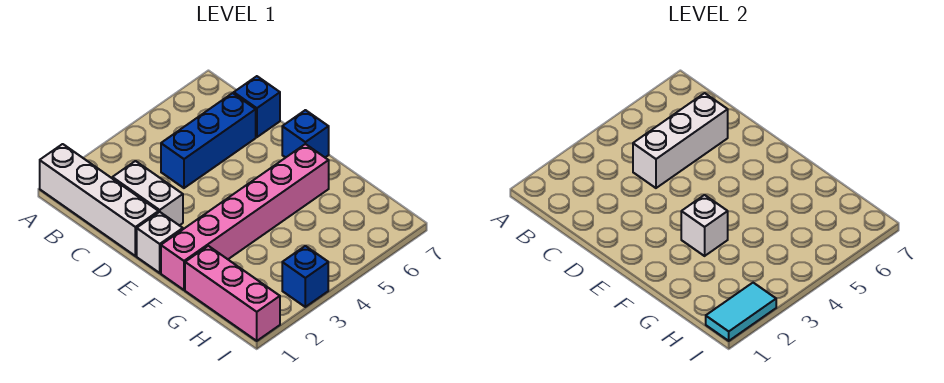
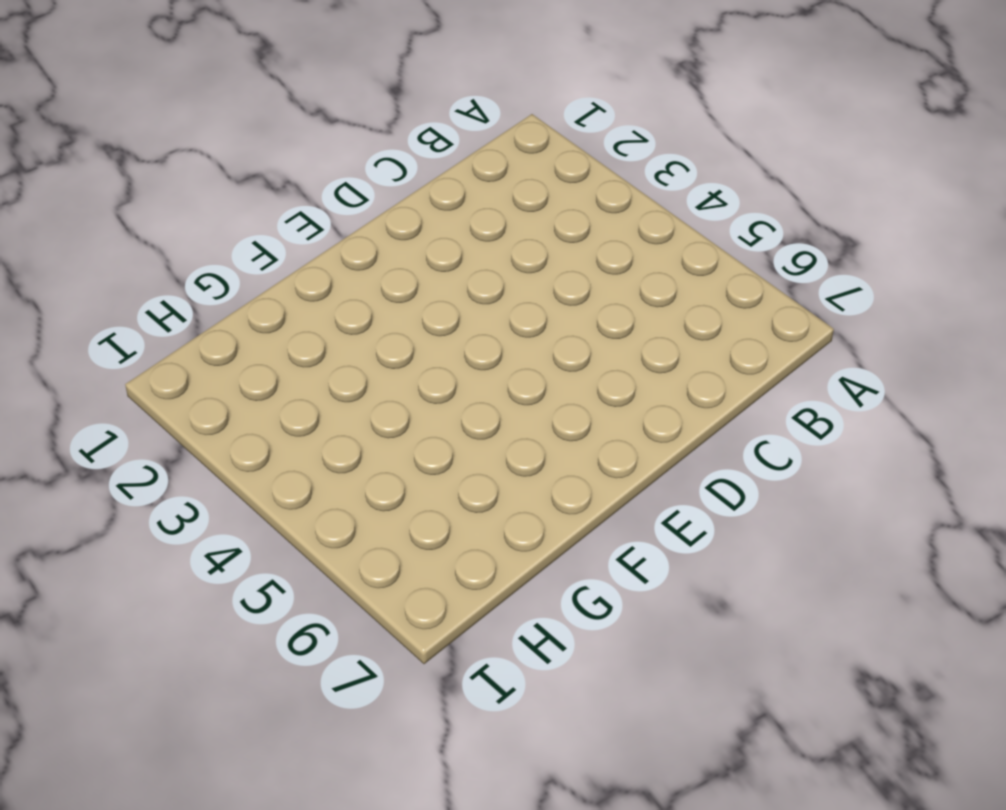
none -> white 1x4 brick [40,144,159,256]
none -> white 1x2 brick [112,161,183,225]
none -> blue 1x3 brick [161,93,256,188]

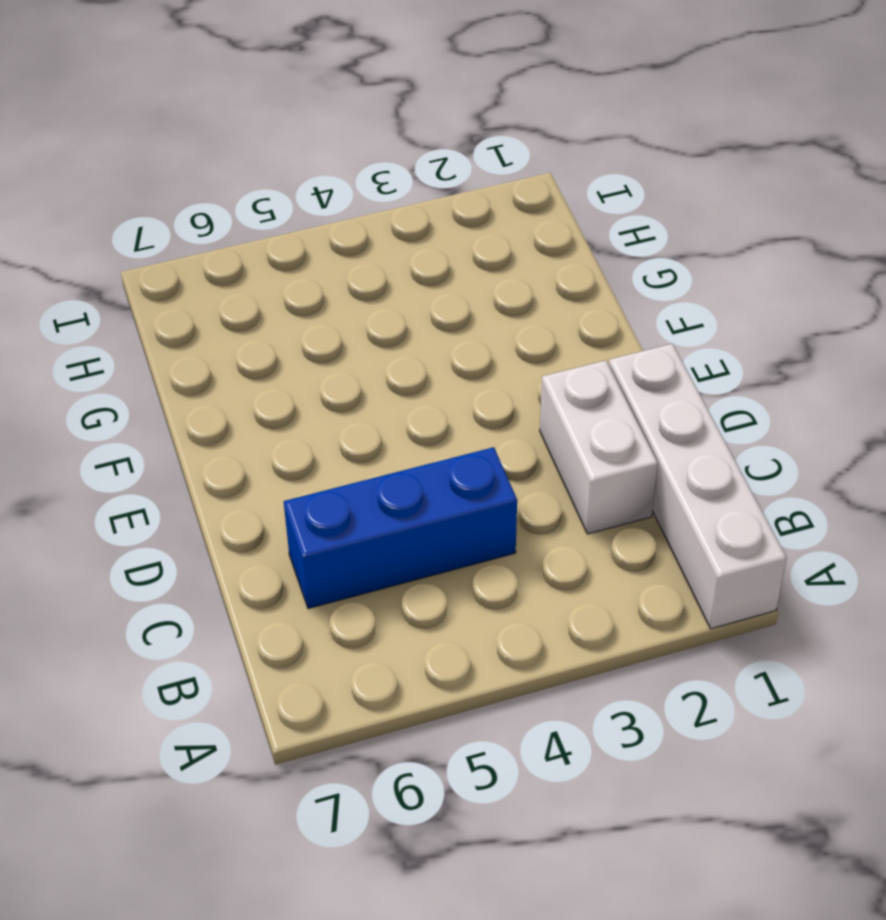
none -> blue 1x1 brick [234,76,280,137]
none -> white 1x1 brick [137,212,183,273]
none -> blue 1x1 brick [282,110,329,158]

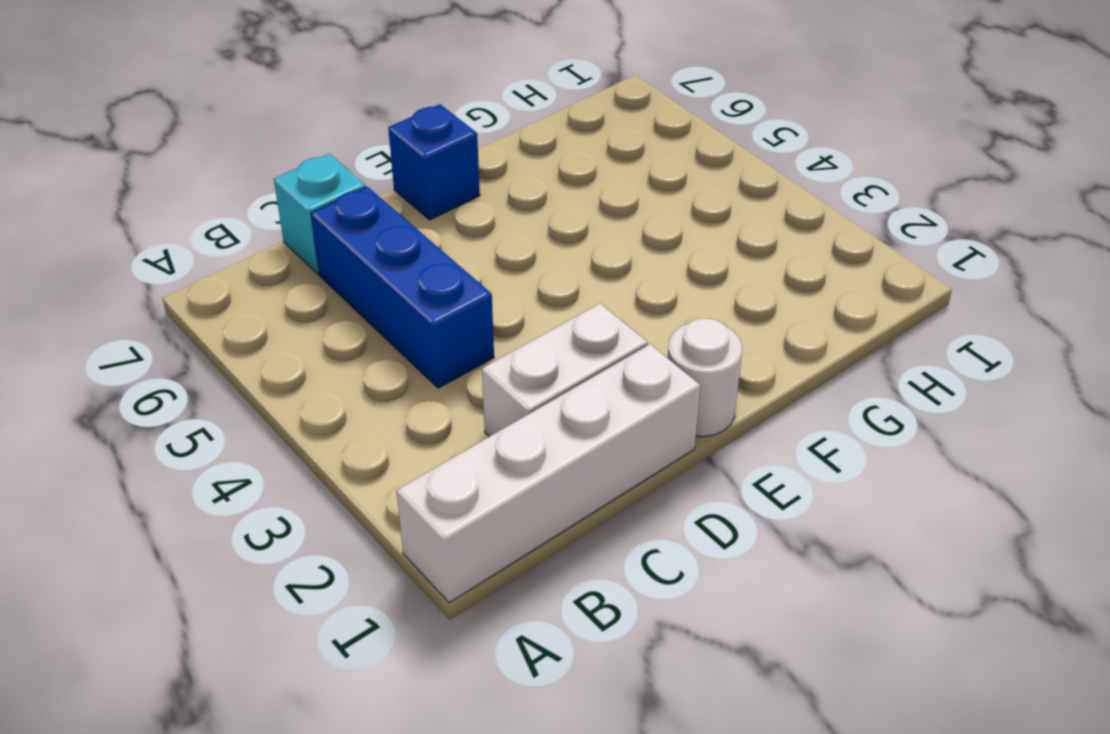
cyan 1x1 brick [274,154,366,274] -> blue 1x1 brick [234,76,280,137]
white 1x1 round brick [668,319,742,437] -> white 1x1 brick [137,212,183,273]
none -> pink 1x6 brick [161,144,329,290]
none -> pink 1x3 brick [185,246,280,341]
none -> blue 1x1 brick [282,246,328,307]

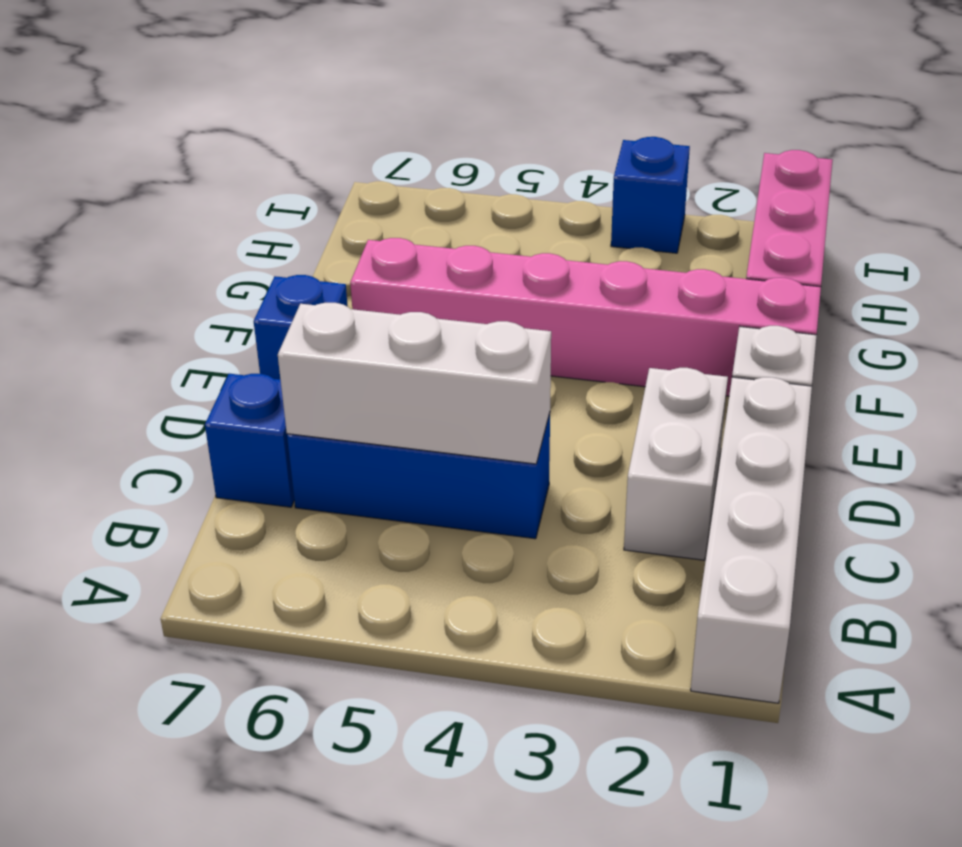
none -> white 1x1 brick [681,195,728,256]
none -> cyan 1x2 tile [706,283,776,341]

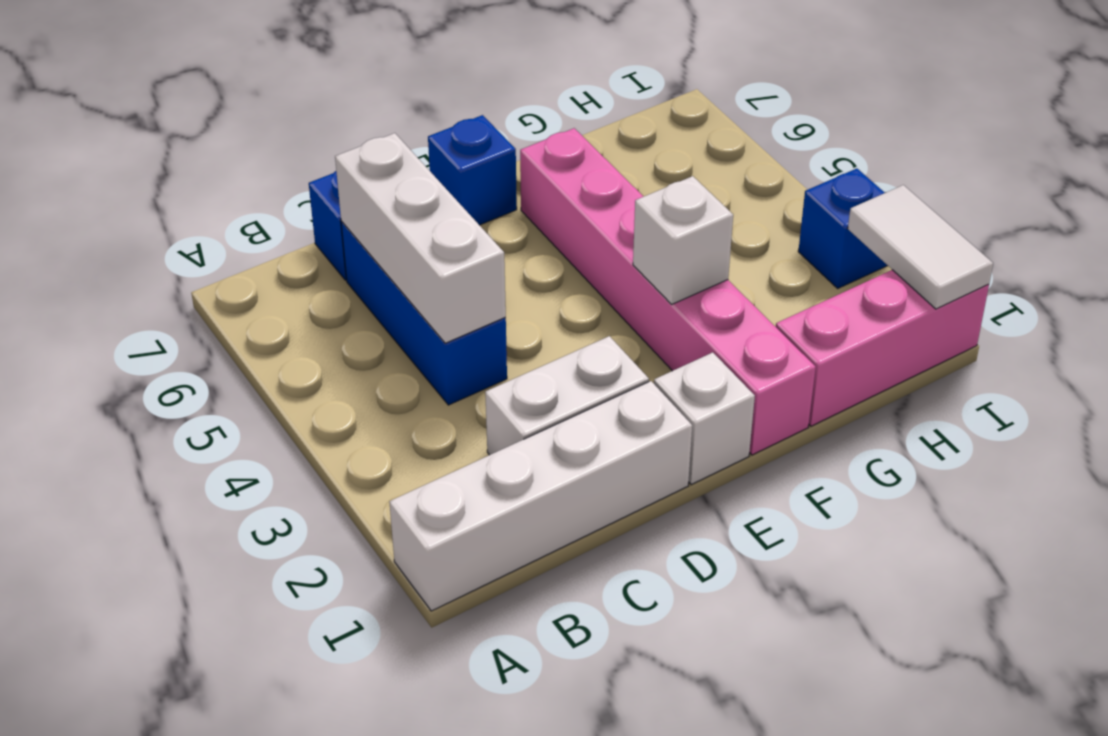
white 1x2 tile [848,185,993,309] -> cyan 1x2 tile [706,283,776,341]

